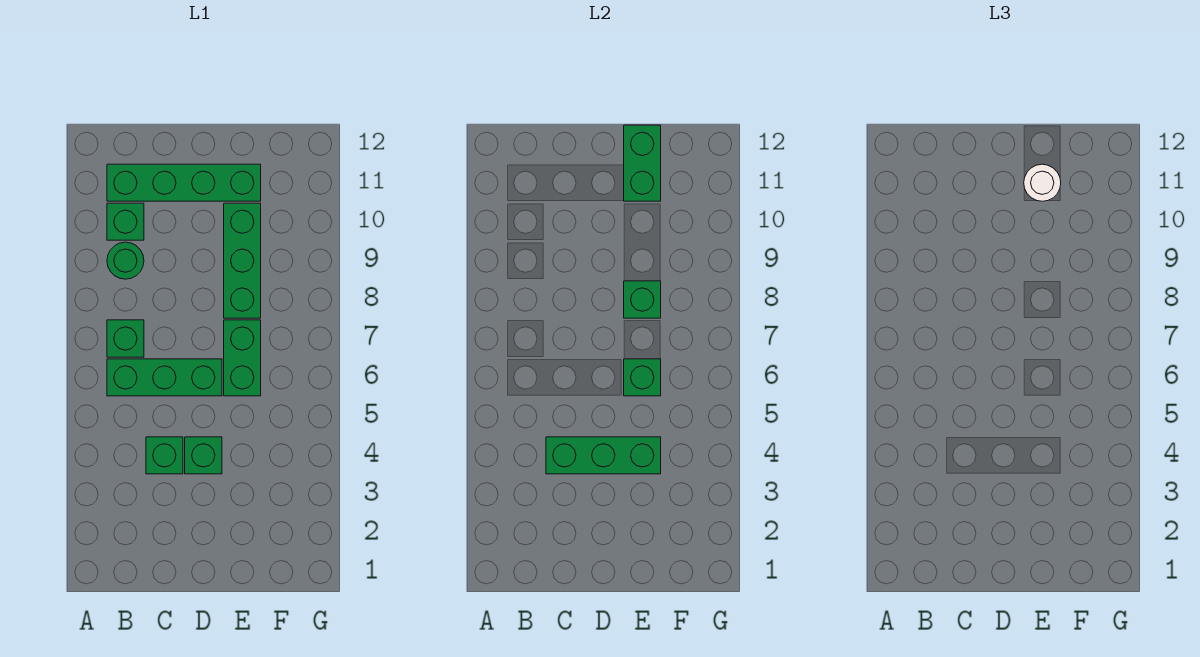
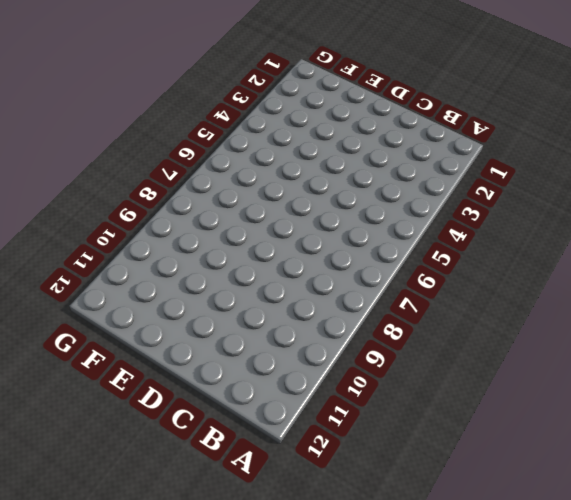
none -> green 1x3 brick [107,359,222,396]
none -> green 1x1 brick [107,320,144,357]
none -> green 1x1 round brick [107,242,144,279]

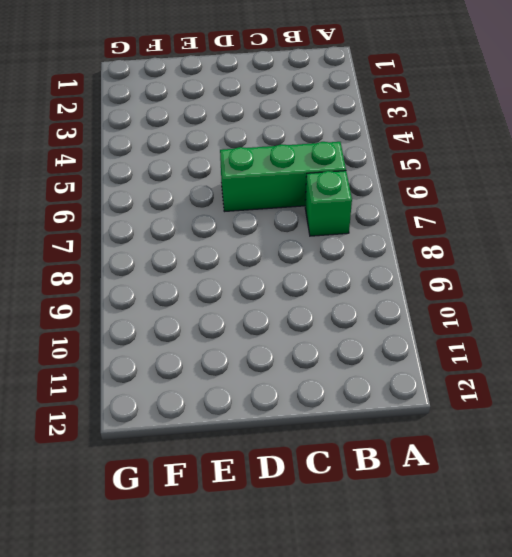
none -> green 1x1 round brick [107,242,144,279]
none -> green 1x1 brick [107,203,144,240]
none -> green 1x4 brick [107,164,261,201]

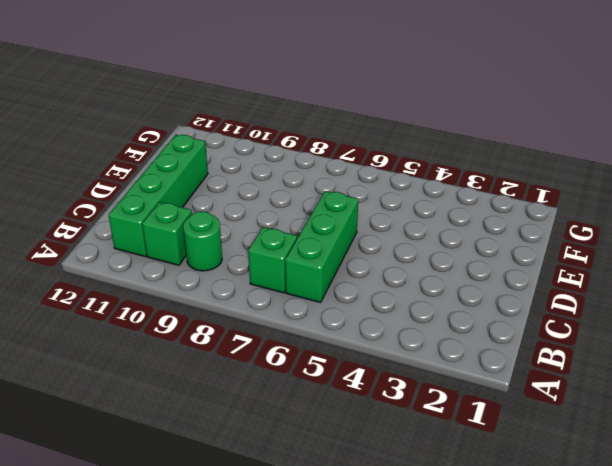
none -> green 1x1 brick [146,437,183,474]
none -> green 1x1 brick [185,437,222,474]
none -> green 1x2 brick [224,320,261,396]

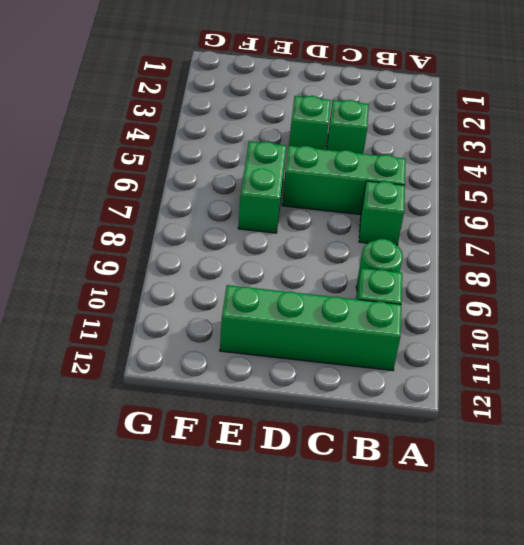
none -> green 1x3 brick [224,203,261,318]
none -> green 1x3 brick [546,437,661,474]
none -> green 1x1 brick [624,359,661,396]

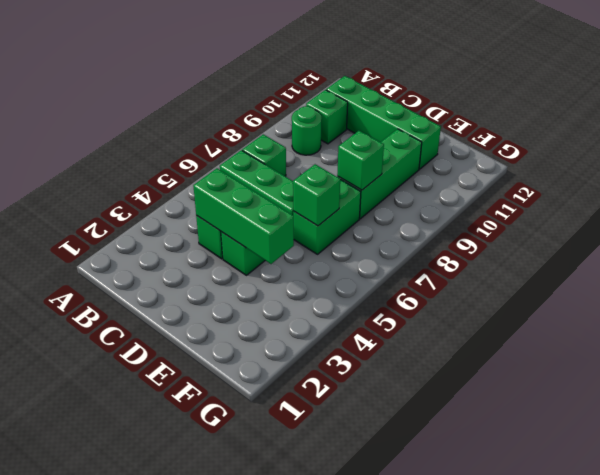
none -> green 1x2 brick [624,125,661,201]
none -> white 1x1 round brick [1024,164,1061,201]

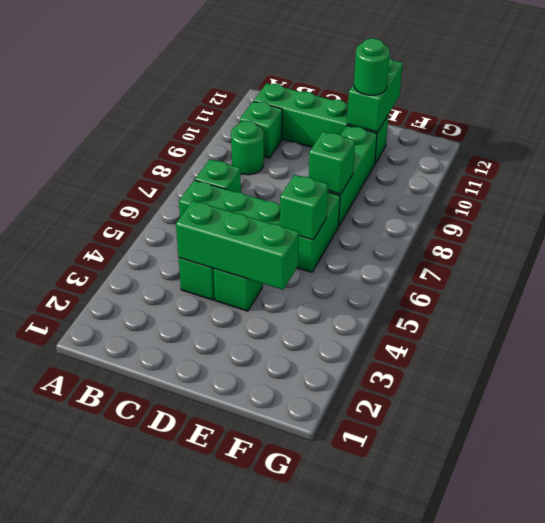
green 1x1 round brick [354,38,390,95] -> white 1x1 round brick [1024,164,1061,201]

